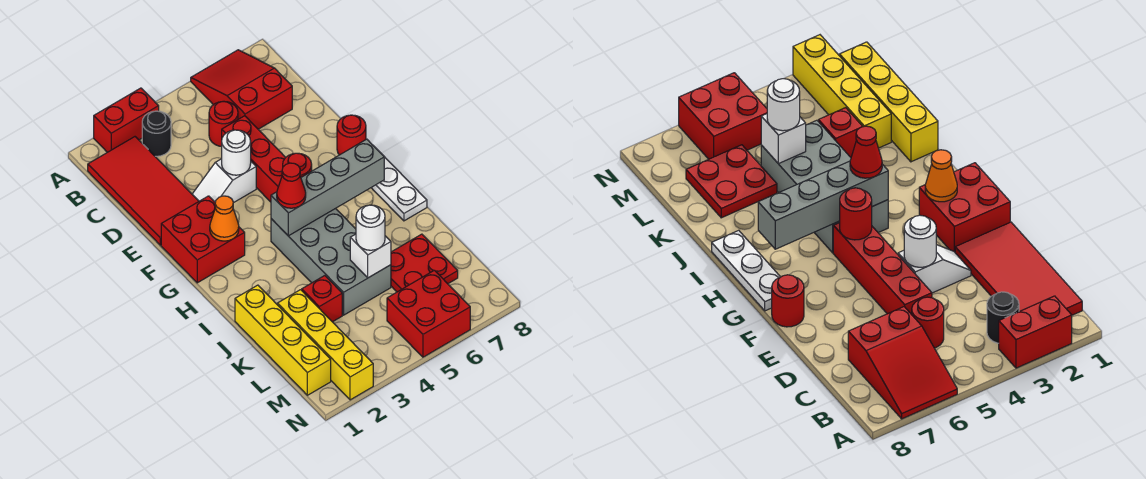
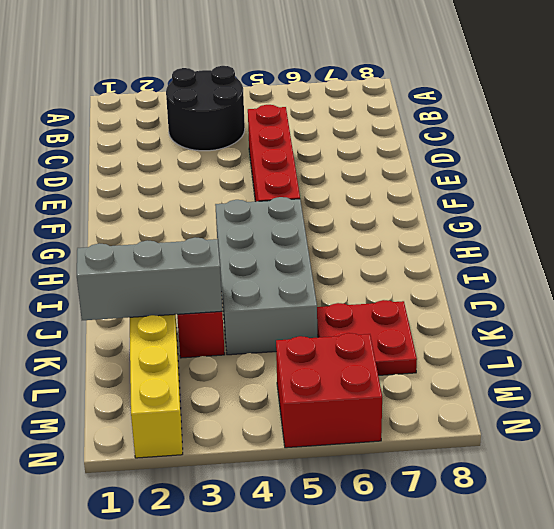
black 2x2 round brick [166,66,245,151] -> black 1x1 round brick [142,111,171,156]
grey 1x3 brick [77,237,222,320] -> none
none -> red 1x2 brick [94,88,159,152]
none -> red 2x3 slope [191,50,292,129]
none -> red 2x4 tile [88,137,199,245]

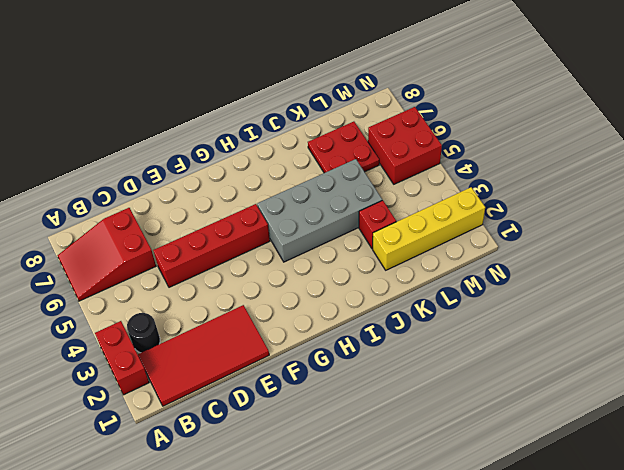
none -> red 1x1 round brick [209,101,238,146]
none -> white 1x2 slope [192,159,256,203]
none -> red 2x2 brick [161,196,245,283]

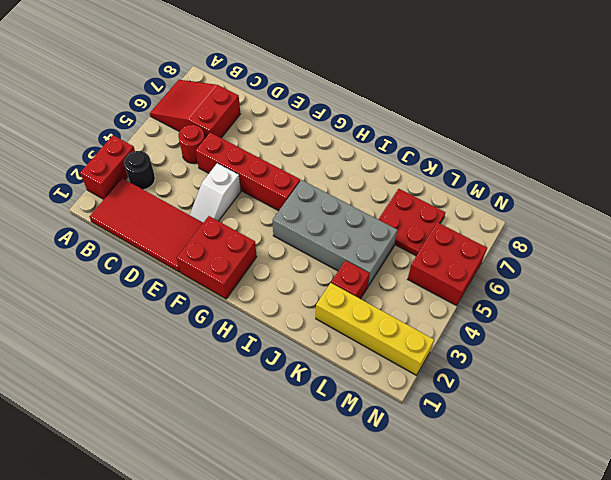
none -> red 1x1 round brick [337,115,366,155]
none -> white 1x3 plate [371,157,427,221]
none -> yellow 1x4 brick [235,285,331,395]

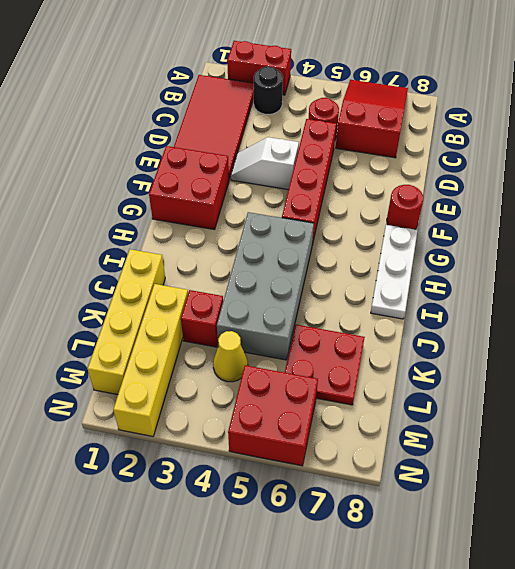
yellow 1x1 cone [213,331,248,382] -> none
none -> white 1x1 round brick [222,130,251,175]
none -> orange 1x1 cone [210,196,239,241]
none -> red 1x1 round brick [283,153,312,177]

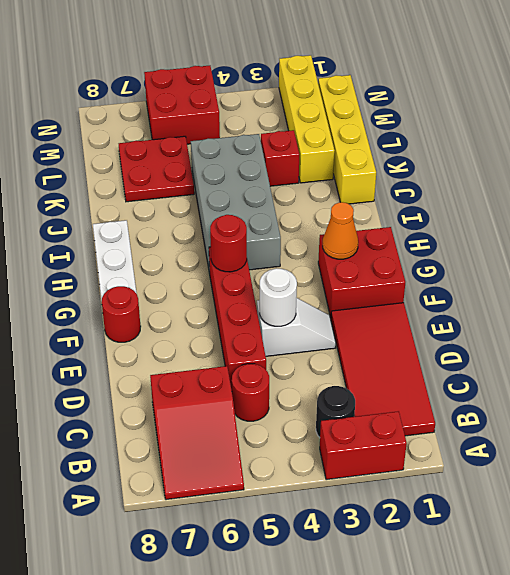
none -> grey 1x4 brick [271,139,384,236]
none -> white 1x1 brick [350,234,391,278]
none -> red 1x1 cone [277,163,306,208]

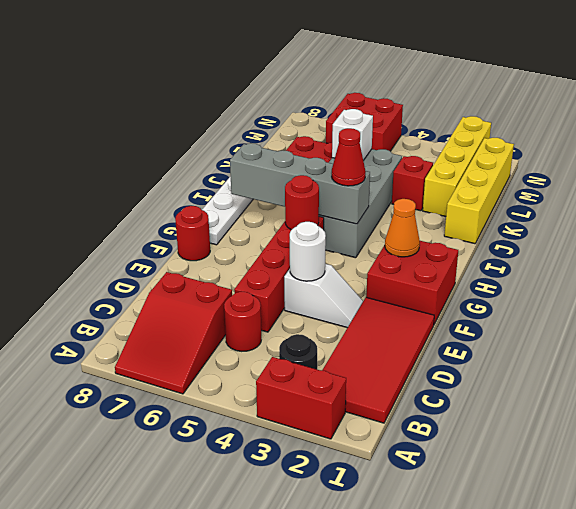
none -> white 1x1 round brick [356,205,385,250]

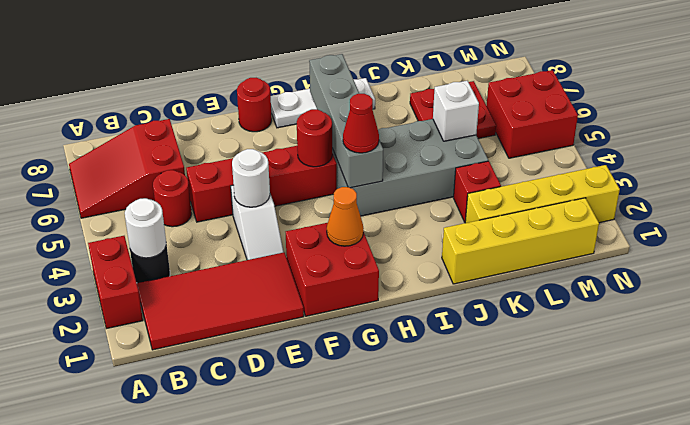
white 1x1 round brick [125,198,166,258] -> white 1x1 round brick moved to [356,205,385,250]

